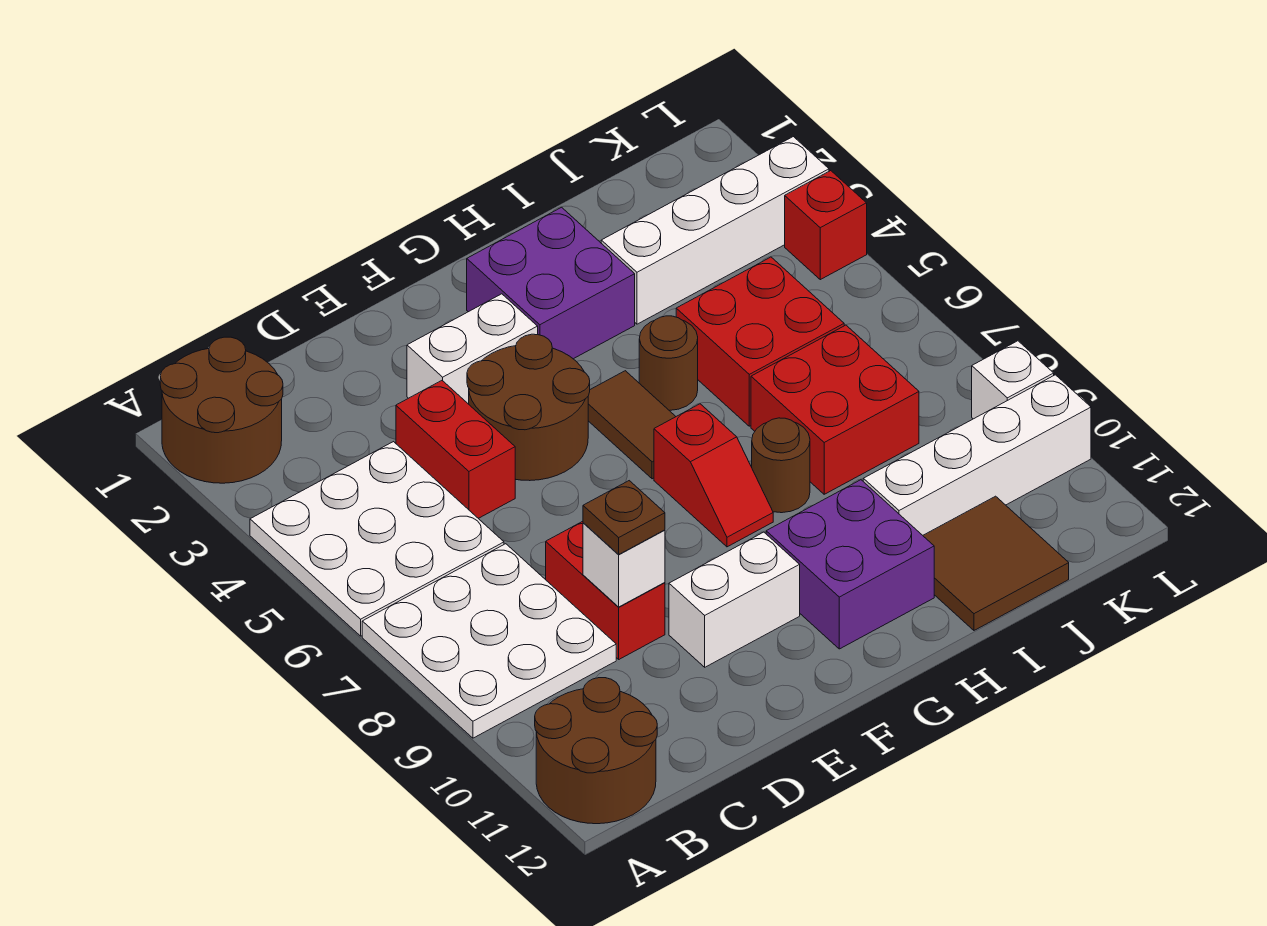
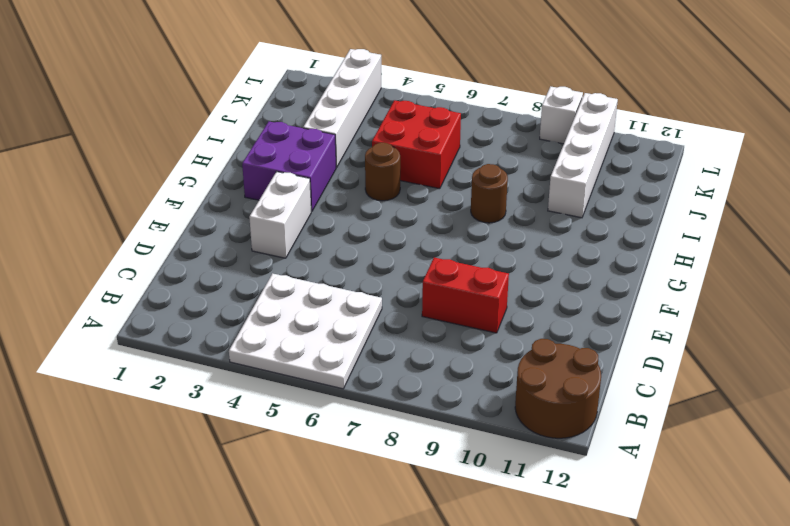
none -> brown 2x2 round brick [160,337,283,483]
none -> white 3x3 plate [362,544,616,738]
none -> red 1x2 brick [396,381,515,518]

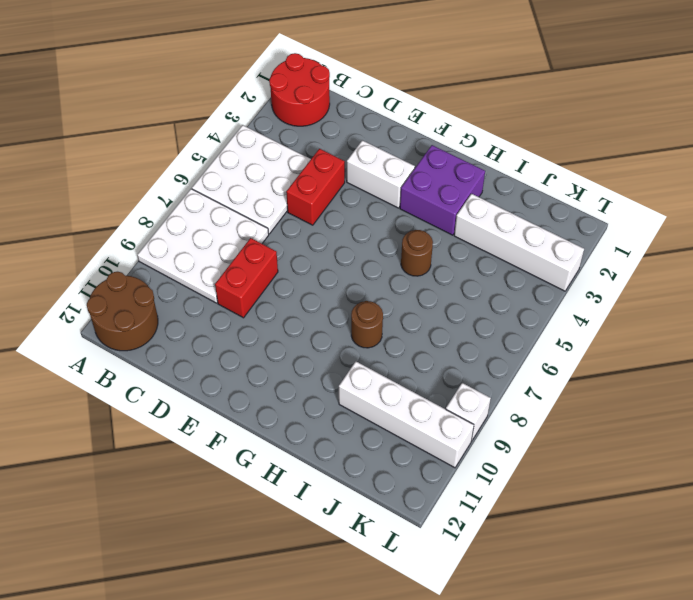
red 2x2 round brick [269,53,330,126] -> brown 2x2 round brick [160,337,283,483]
none -> brown 2x2 round brick [467,334,590,481]
none -> white 1x2 brick [669,532,800,667]
none -> brown 1x2 tile [588,371,676,479]

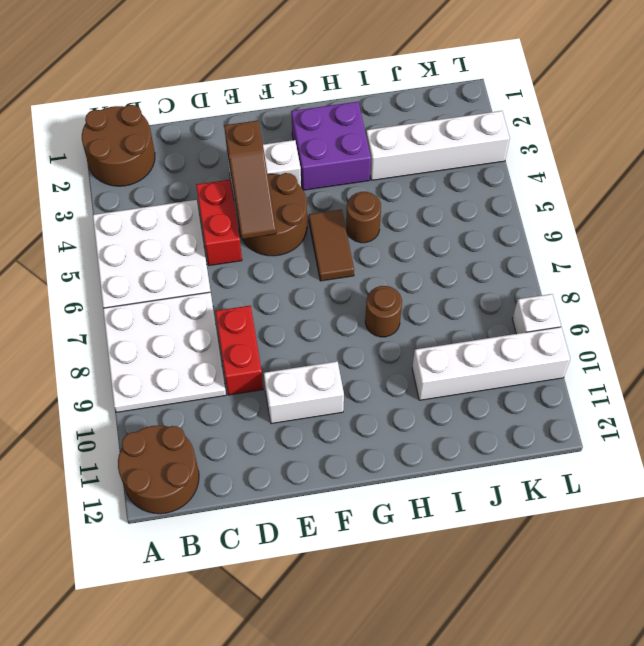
brown 1x3 slope [224,121,276,239] -> none
none -> red 1x2 slope [654,404,773,547]
none -> purple 2x2 brick [766,480,934,649]
none -> red 2x2 brick [676,257,844,426]

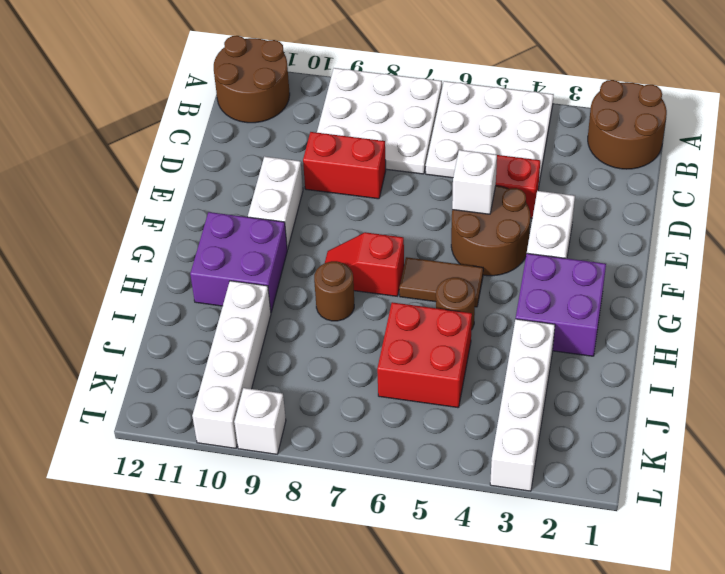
white 1x1 brick [452,150,497,214] -> white 1x1 brick moved to [583,523,665,607]
none -> red 2x2 brick [751,325,919,494]
none -> brown 2x2 tile [923,496,1069,630]
none -> red 1x1 brick [785,171,867,280]

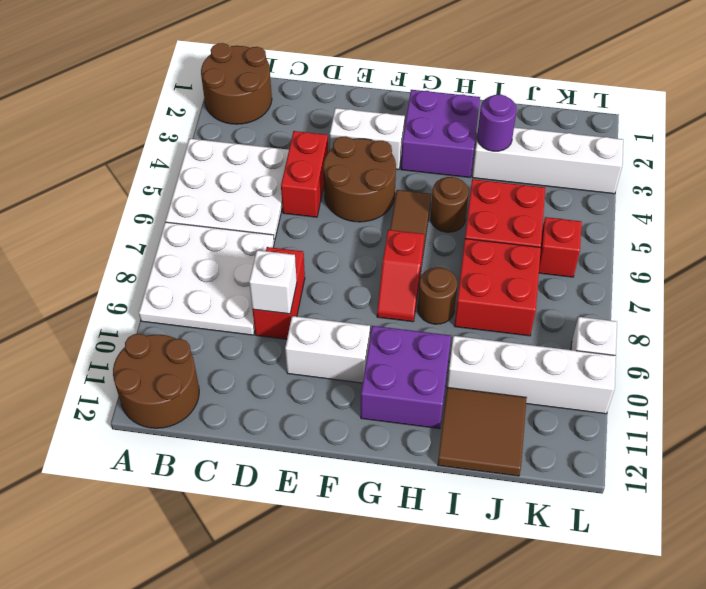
purple 1x1 round brick [477,94,517,151] -> none
red 1x1 brick [539,217,582,277] -> red 1x1 brick moved to [785,171,867,280]
none -> brown 1x1 plate [583,481,665,555]

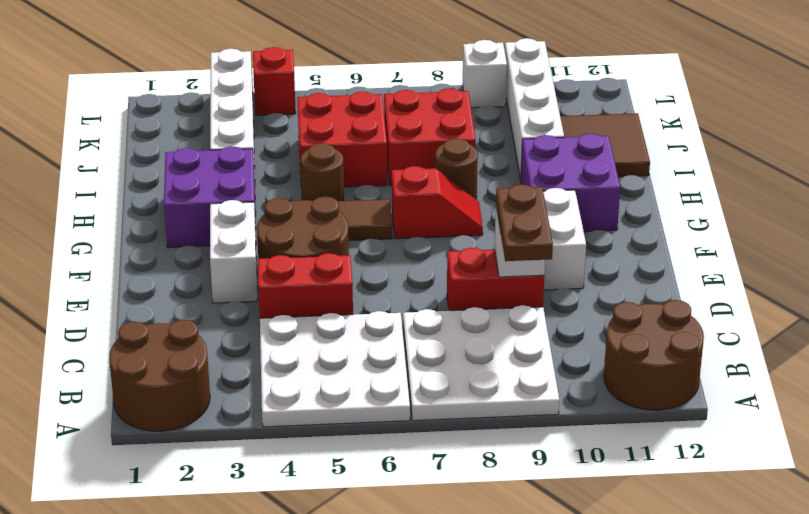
brown 1x2 plate [496,184,553,261] -> brown 1x1 plate [583,481,665,555]

